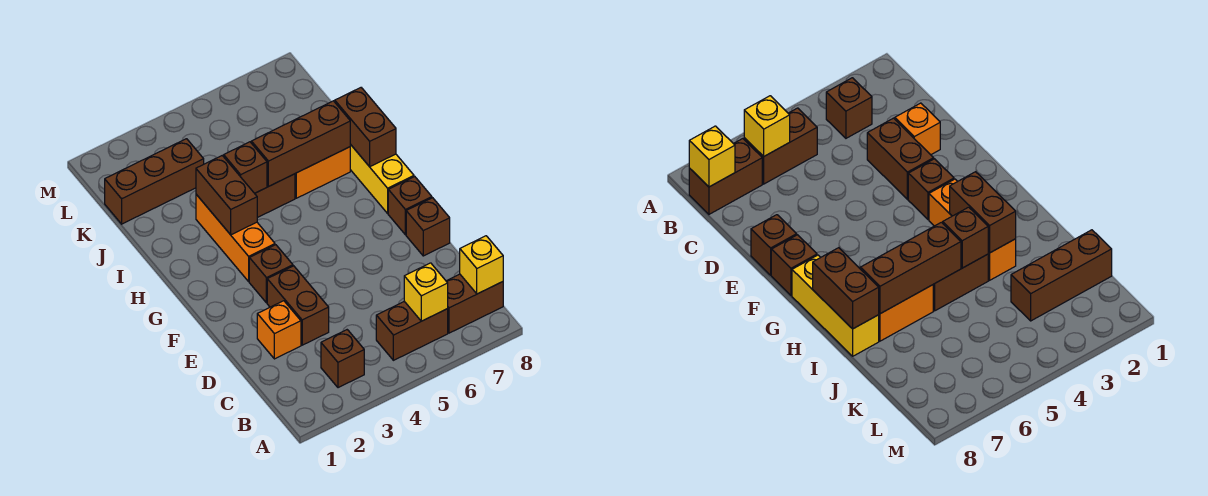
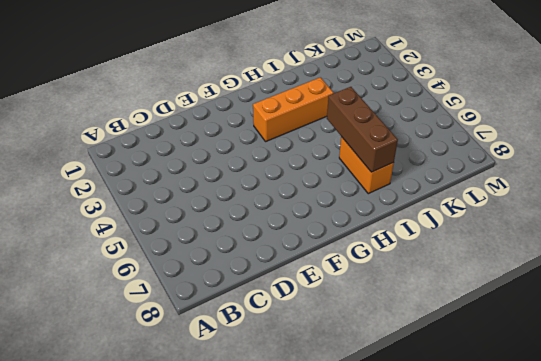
none -> brown 1x1 brick [321,330,364,388]
none -> brown 1x2 brick [376,301,448,360]
none -> brown 1x2 brick [446,274,503,333]

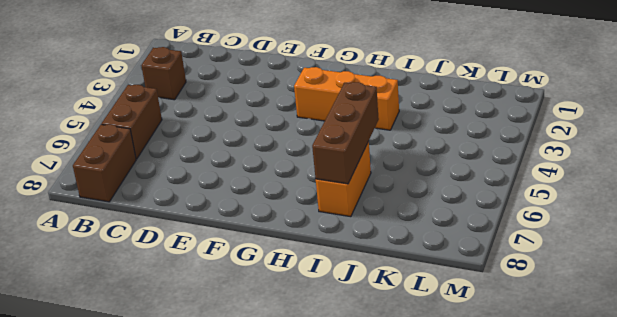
none -> orange 1x1 brick [257,301,301,359]
none -> brown 1x2 brick [267,266,329,345]
none -> brown 1x1 brick [406,198,450,256]

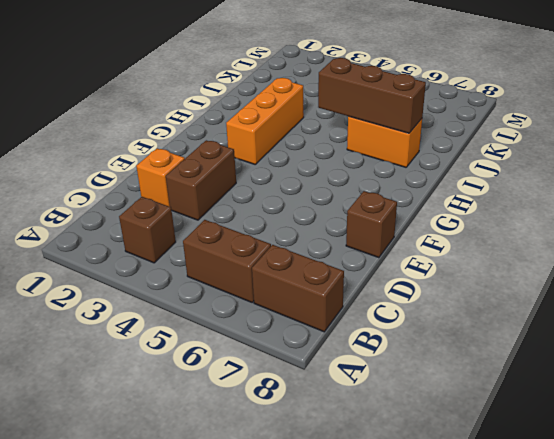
none -> brown 1x1 brick [249,245,293,303]
none -> brown 1x1 brick [388,177,432,235]
none -> yellow 1x3 brick [350,144,414,213]

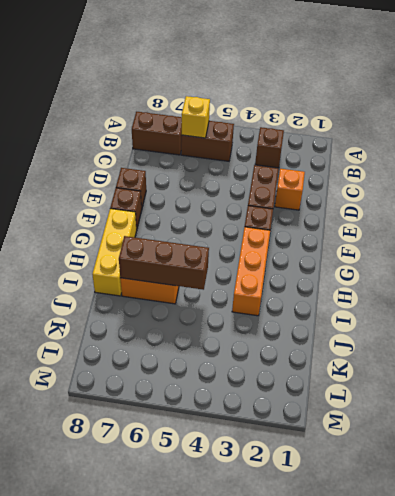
none -> brown 1x2 brick [255,174,295,218]
none -> brown 1x3 brick [105,139,204,224]
none -> yellow 1x1 brick [460,236,503,294]

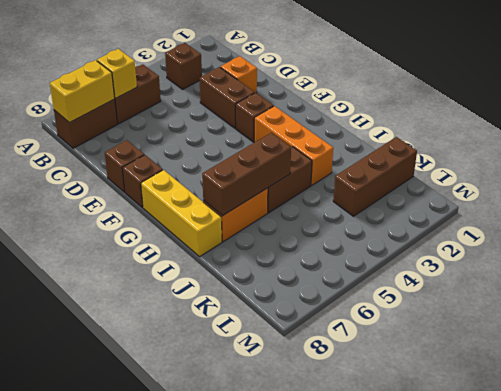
yellow 1x2 brick [50,60,115,123] -> yellow 1x1 brick [460,236,503,294]
none -> brown 1x2 brick [196,156,257,235]
none -> brown 1x2 brick [335,88,396,167]
none -> brown 1x1 brick [224,142,267,193]

